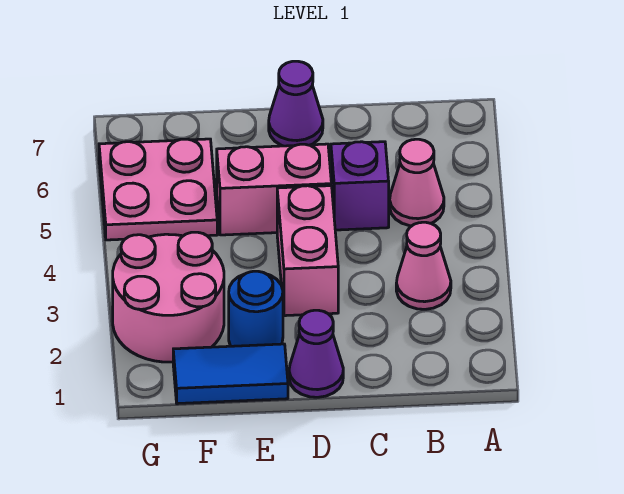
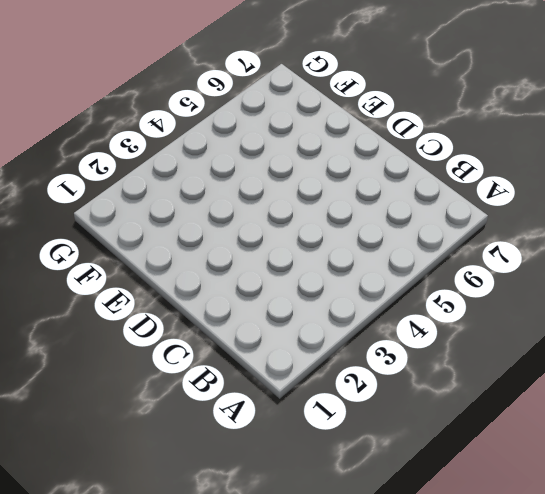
none -> pink 1x1 cone [396,222,451,309]
none -> pink 1x1 cone [390,139,444,226]

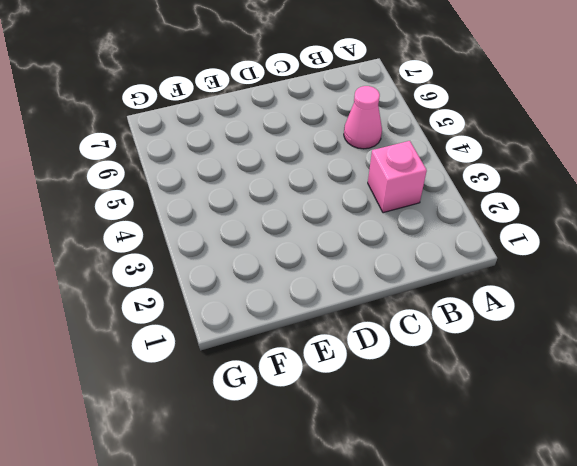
pink 1x1 brick [368,141,427,213] -> pink 1x1 cone [396,222,451,309]
none -> purple 1x1 brick [331,142,389,230]
none -> purple 1x1 cone [289,310,343,397]

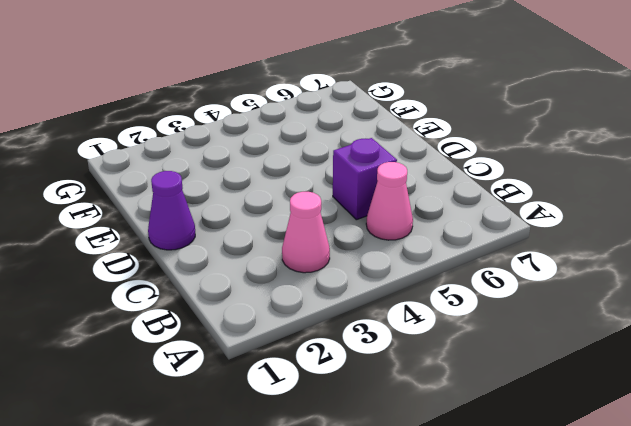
none -> pink 1x2 brick [277,186,338,316]
none -> pink 1x2 brick [217,144,331,235]

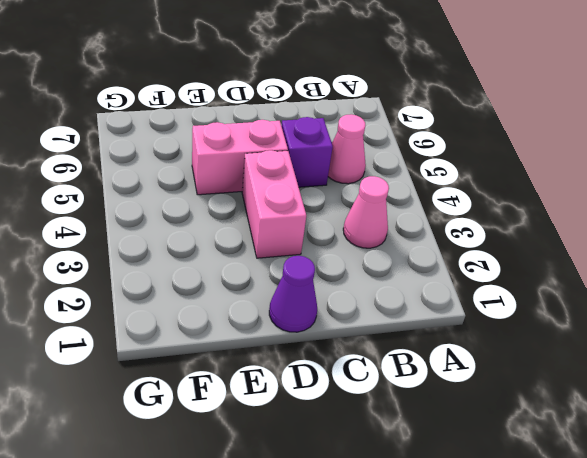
none -> purple 1x1 cone [269,61,323,146]
none -> blue 1x2 tile [173,344,288,404]

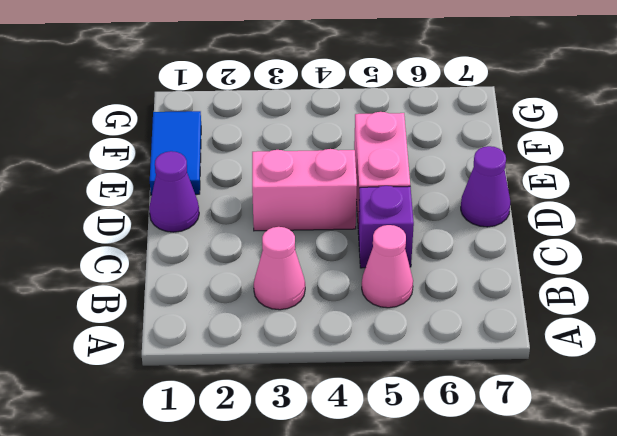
none -> blue 1x1 round brick [229,271,283,346]
none -> pink 2x2 round brick [113,232,224,362]

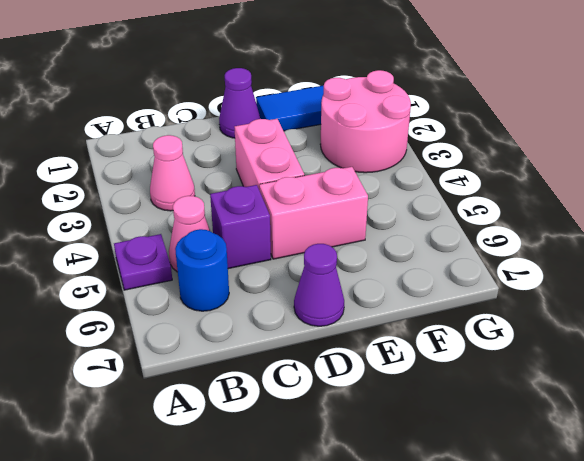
purple 1x1 plate [114,234,172,290] -> none
blue 1x1 round brick [175,229,229,311] -> blue 1x1 round brick moved to [229,271,283,346]
none -> pink 2x2 plate [99,139,217,240]

